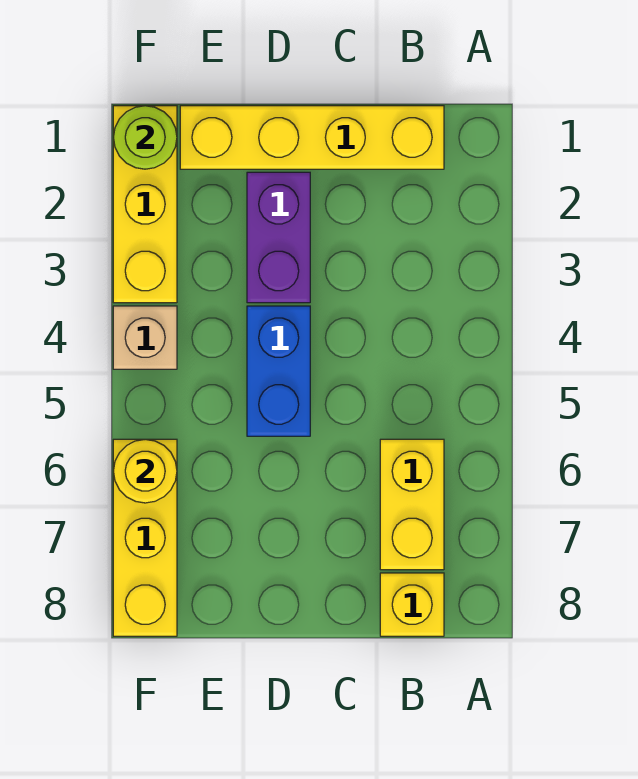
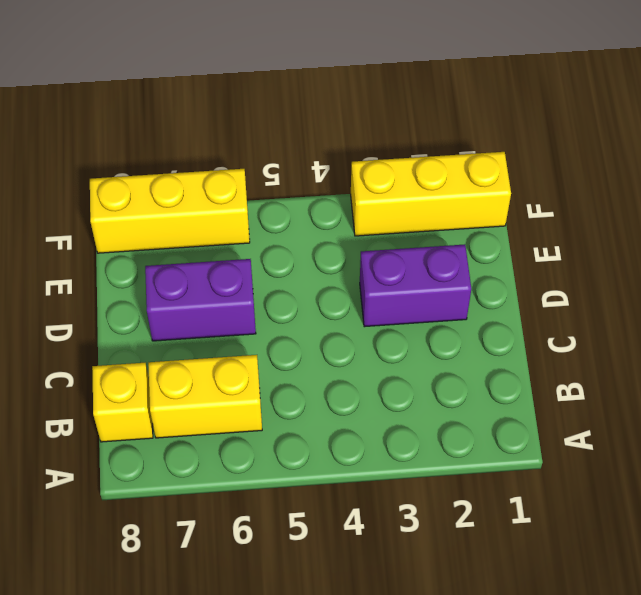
purple 1x2 brick [145,259,256,341] -> none
none -> yellow 1x4 brick [180,106,444,169]
none -> blue 1x2 brick [247,306,310,436]

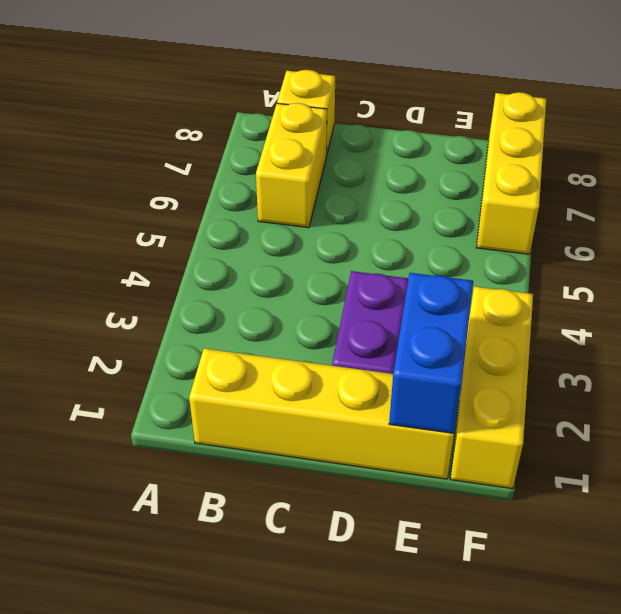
blue 1x2 brick [389,273,473,433] -> blue 1x2 brick moved to [247,306,310,436]
none -> tan 1x1 brick [113,306,177,369]
none -> lime 1x1 round brick [113,106,177,169]

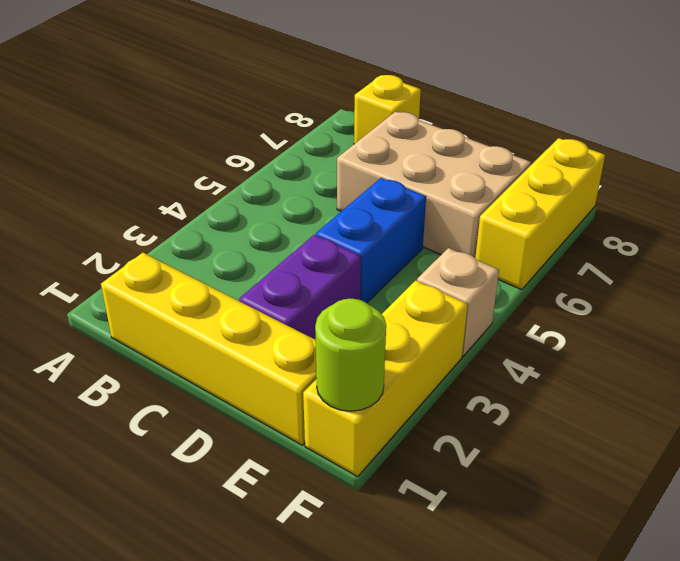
tan 2x3 brick [337,112,531,258] -> none
none -> yellow 1x2 brick [380,439,444,570]
none -> yellow 1x1 round brick [113,439,177,503]

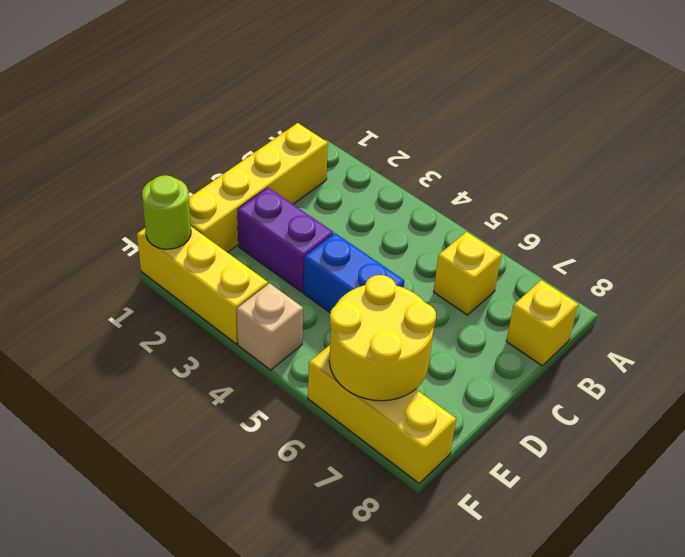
yellow 1x1 brick [434,232,501,315] -> yellow 1x2 brick [380,439,444,570]
yellow 2x2 round brick [329,275,436,401] -> yellow 1x1 round brick [113,439,177,503]

